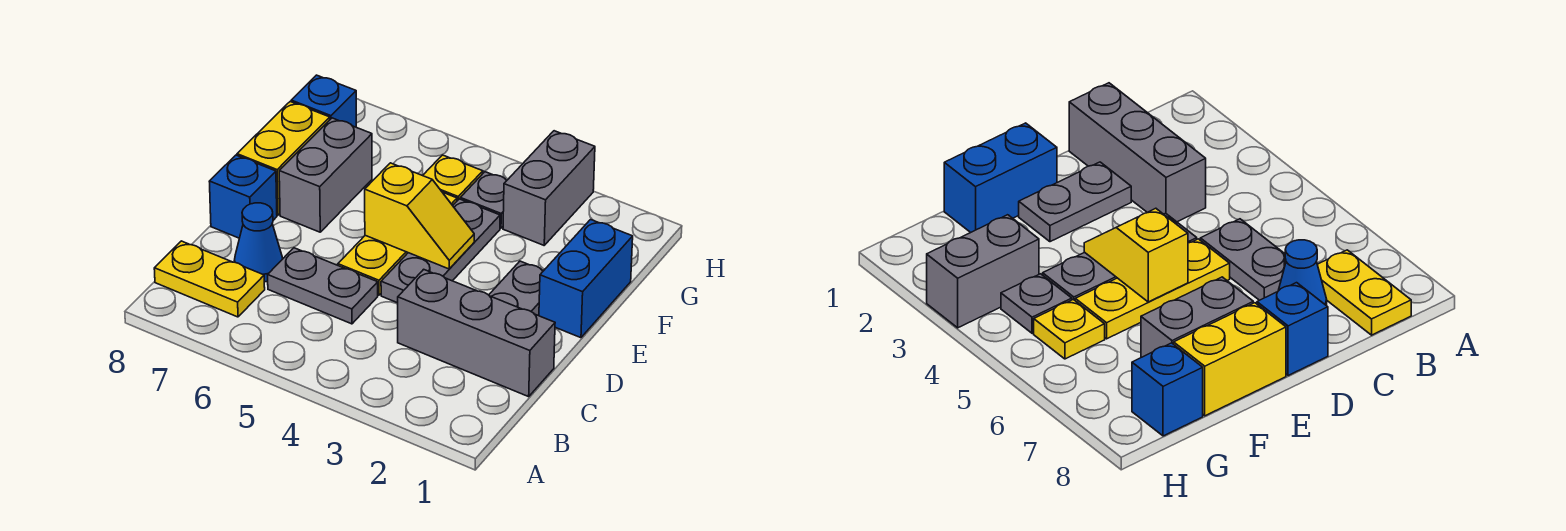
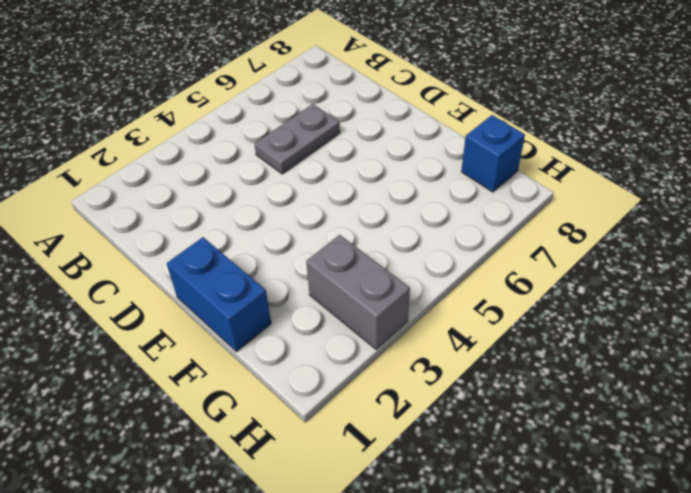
none -> yellow 1x2 plate [154,241,265,317]
none -> grey 1x3 brick [398,269,555,397]
none -> blue 1x1 cone [234,203,283,282]

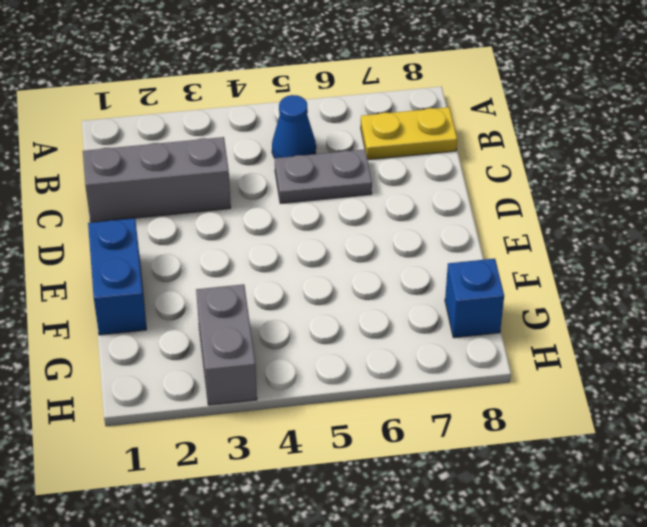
blue 1x1 cone [272,95,316,158] -> blue 1x1 cone moved to [234,203,283,282]
none -> grey 1x2 plate [489,261,544,316]
none -> grey 1x3 plate [381,199,500,303]
none -> yellow 1x3 plate [338,193,457,295]

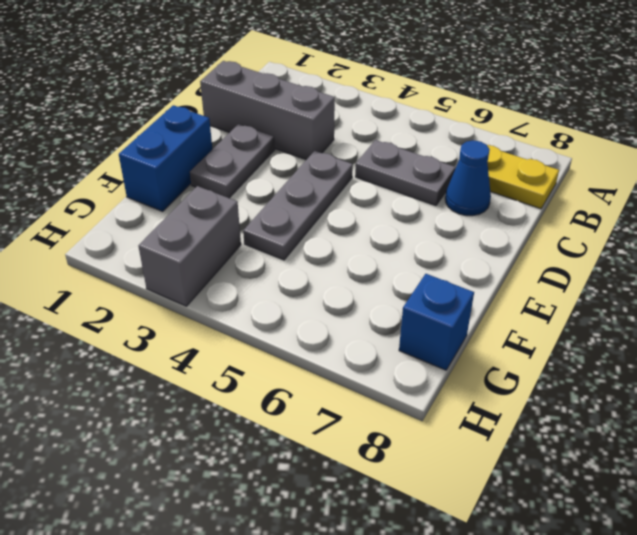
none -> yellow 1x3 plate [338,193,457,295]
none -> blue 1x1 brick [209,155,277,238]
none -> grey 1x2 brick [279,118,372,232]

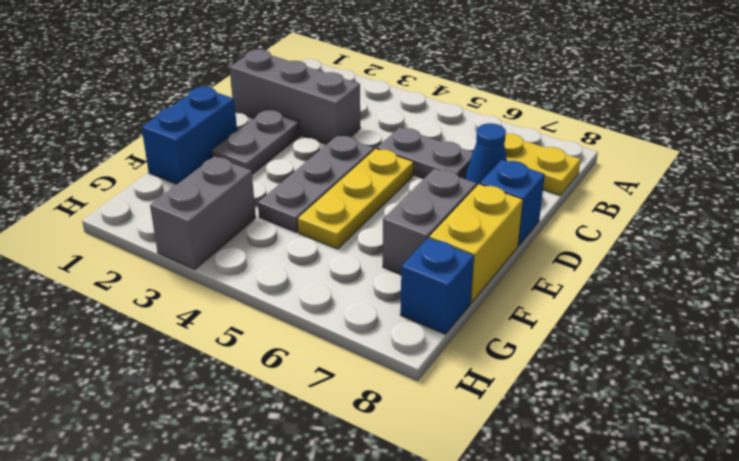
none -> grey 1x1 plate [460,172,507,228]
none -> yellow 1x1 plate [423,155,483,201]
none -> yellow 1x2 slope [365,163,474,269]

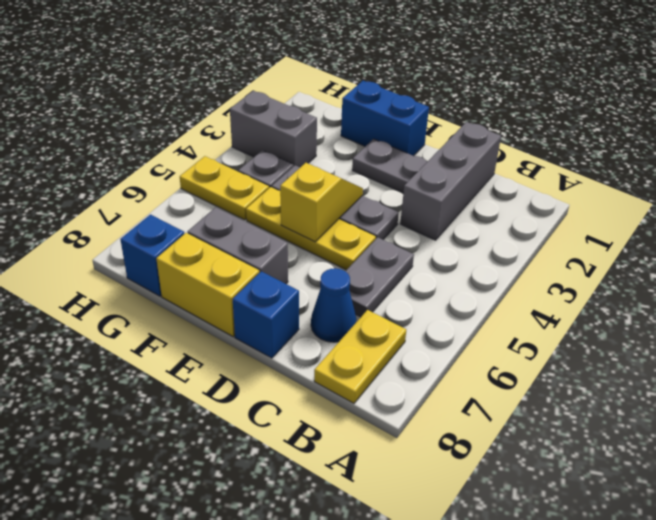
yellow 1x2 plate [180,156,269,220] -> yellow 1x1 plate [423,155,483,201]

